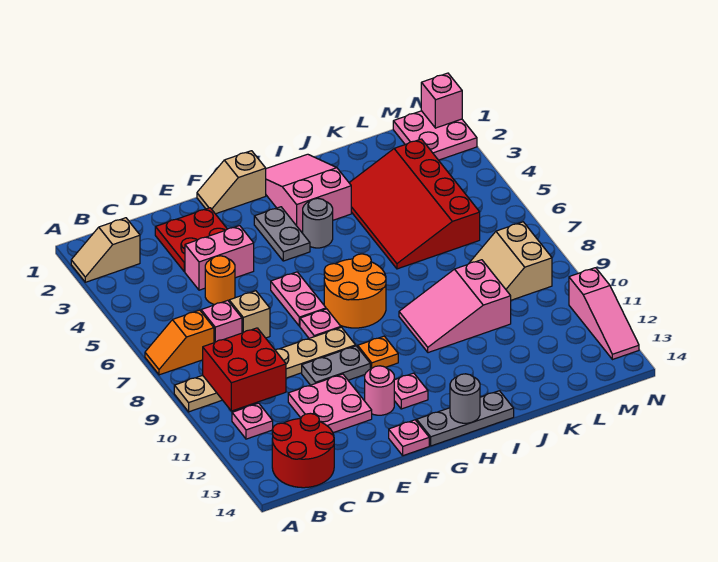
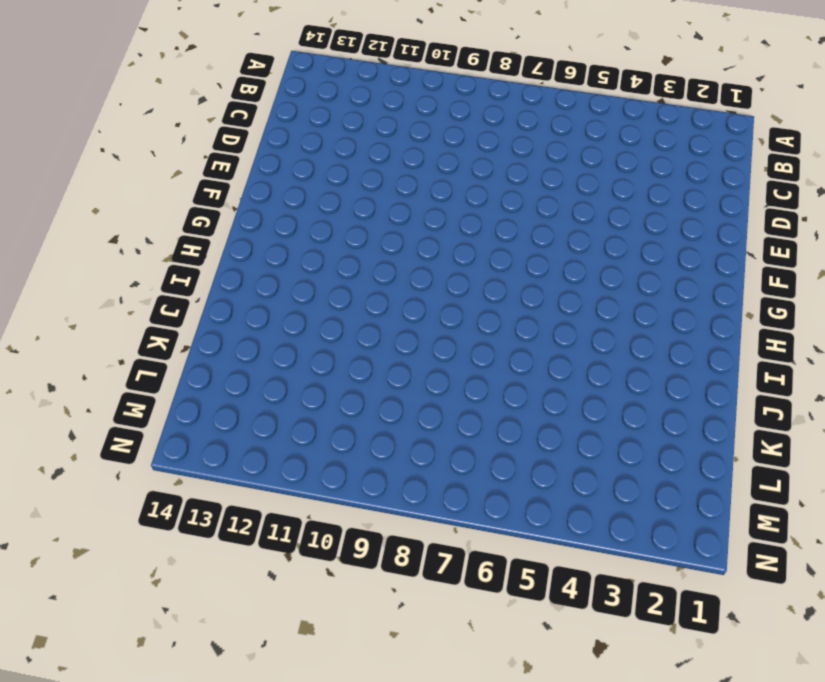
none -> tan 1x2 slope [71,218,140,282]
none -> orange 1x2 slope [145,310,214,375]
none -> tan 1x6 plate [174,327,356,412]
none -> pink 1x1 plate [232,403,273,439]

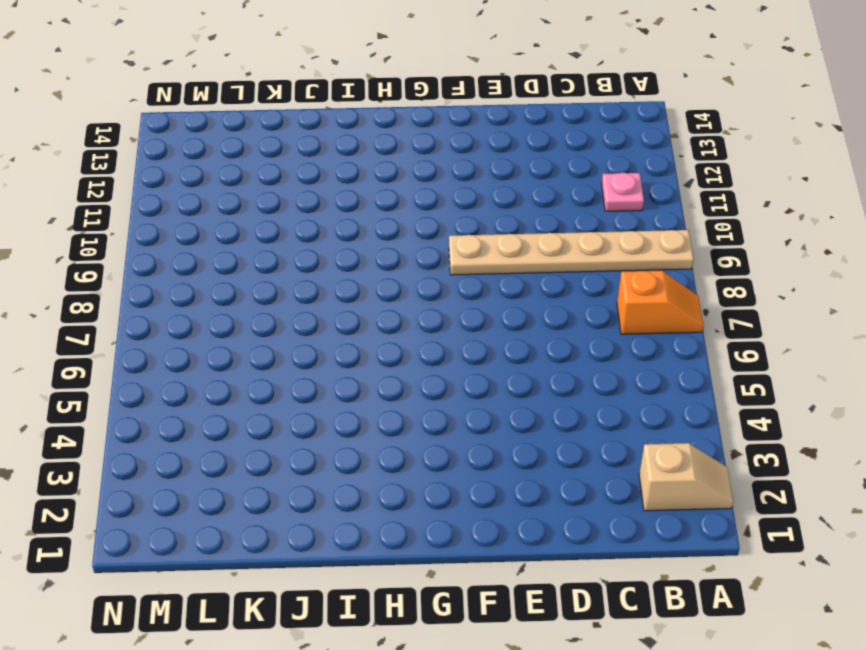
none -> red 2x2 round brick [272,413,334,488]
none -> pink 1x1 brick [201,300,242,343]
none -> red 2x2 plate [155,208,227,272]
none -> pink 1x2 brick [185,226,254,290]

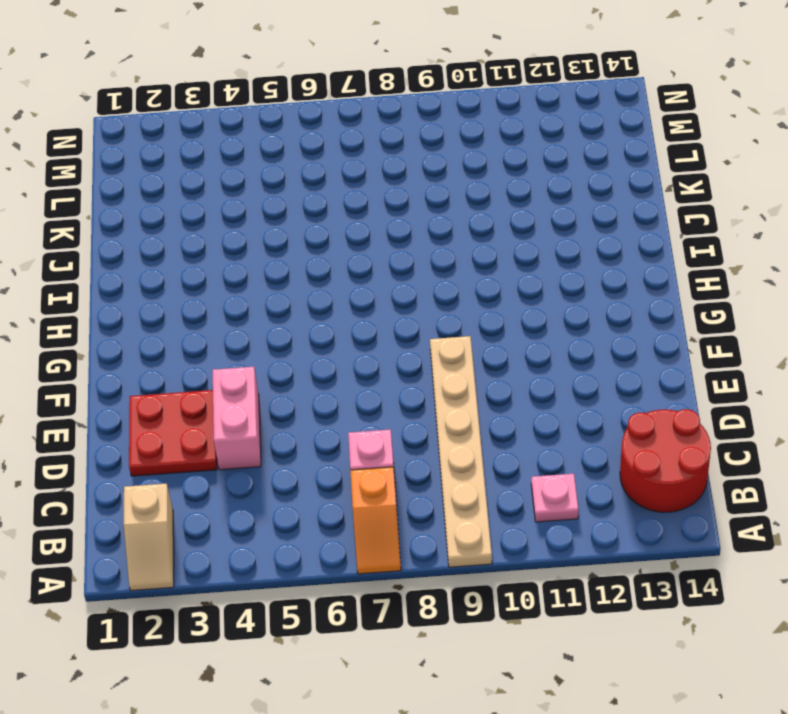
none -> orange 1x1 round brick [205,256,235,305]
none -> tan 1x1 brick [229,291,270,338]
none -> pink 2x2 plate [288,374,372,433]
none -> grey 1x2 plate [302,346,370,385]

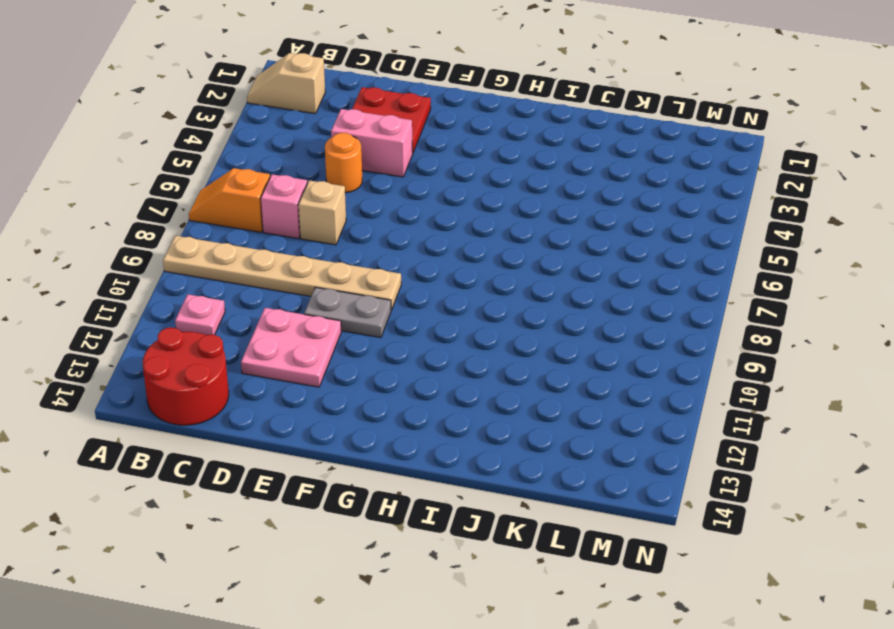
none -> tan 1x2 slope [197,151,266,214]
none -> pink 1x2 plate [271,272,326,326]
none -> pink 1x1 plate [300,309,341,338]
none -> pink 1x1 round brick [365,366,394,415]

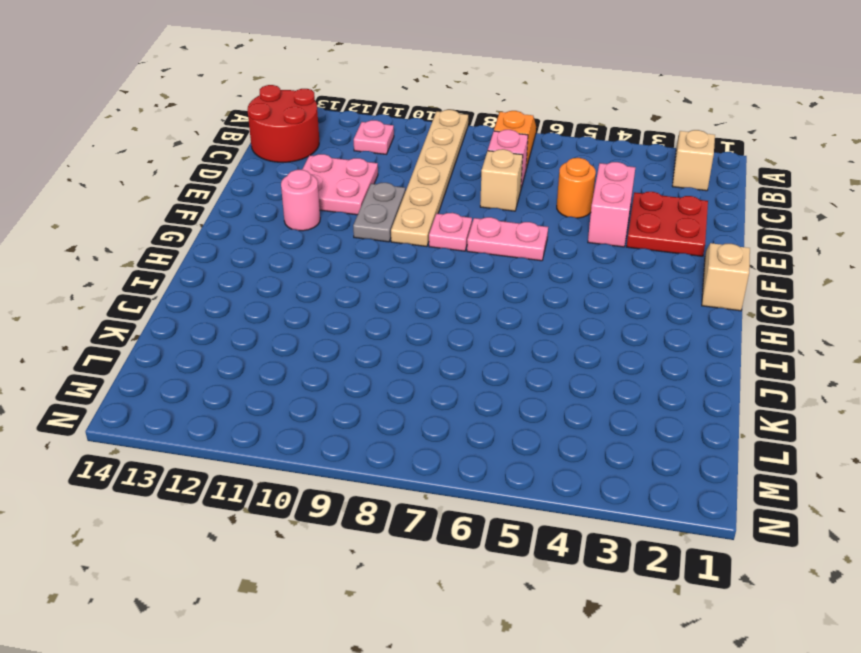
none -> pink 1x1 plate [389,420,429,456]
none -> grey 1x2 plate [254,207,310,261]
none -> orange 2x2 round brick [324,254,386,328]
none -> orange 1x1 plate [358,336,398,369]

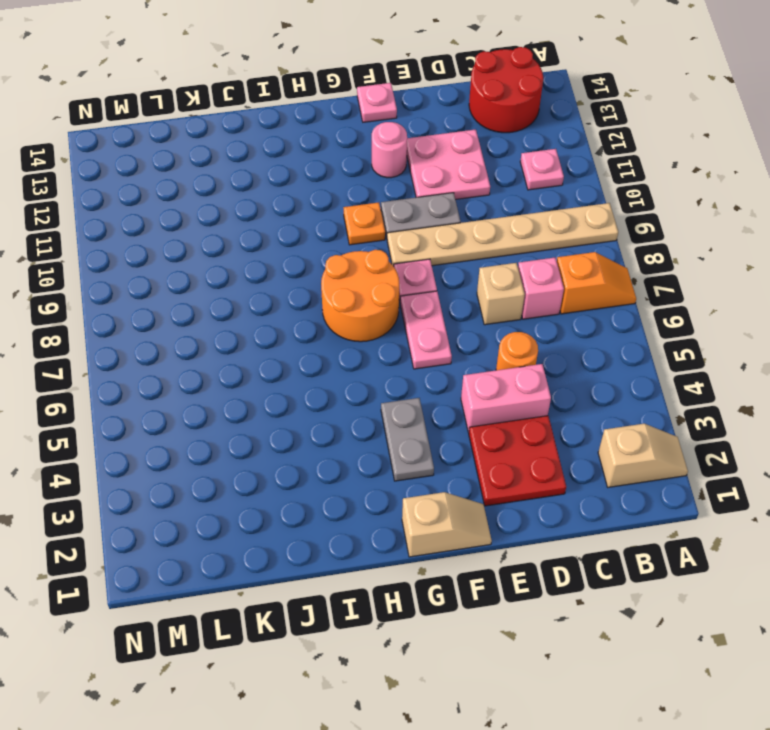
none -> pink 1x1 plate [394,373,428,409]
none -> grey 1x3 plate [417,391,514,446]
none -> pink 2x3 slope [266,154,351,231]
none -> grey 1x1 round brick [303,198,333,248]

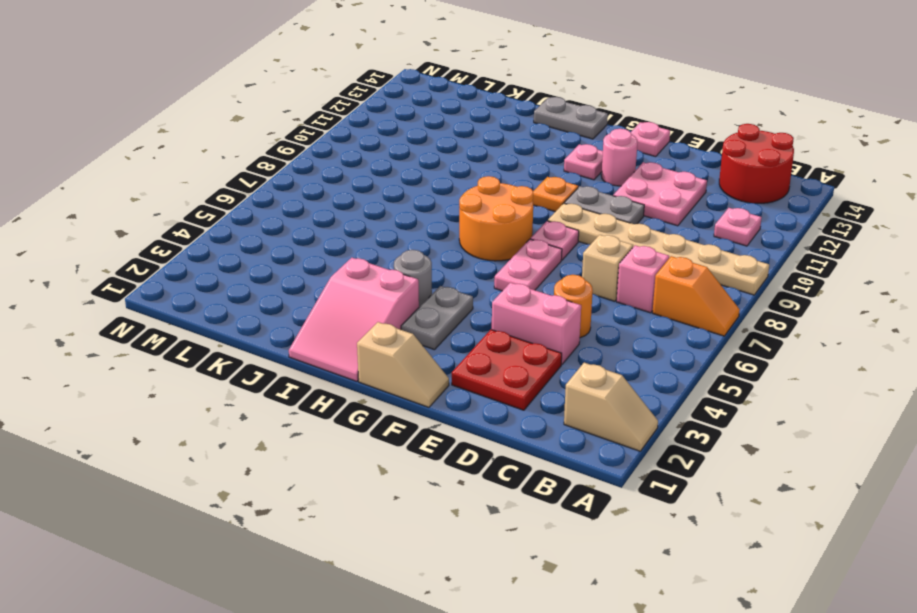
grey 1x2 plate [534,97,608,139] -> grey 1x3 plate [417,391,514,446]
none -> pink 2x3 slope [399,260,511,353]
none -> red 3x4 slope [349,139,480,269]
none -> tan 2x2 slope [470,222,552,300]
none -> pink 2x2 plate [393,111,477,160]

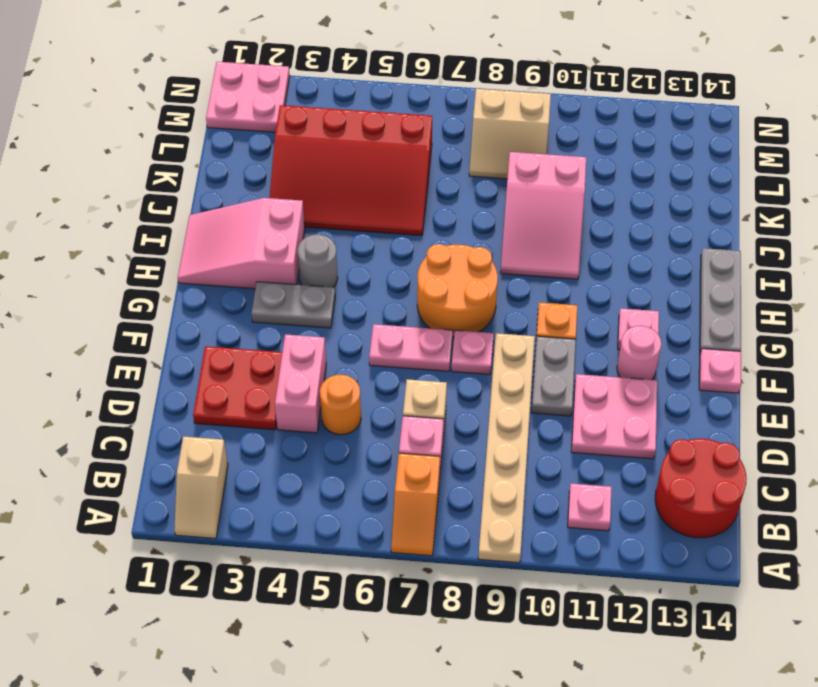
none -> tan 1x2 slope [197,151,266,214]
none -> pink 1x3 slope [569,268,639,360]
none -> red 2x2 brick [203,328,286,411]
none -> grey 1x1 round brick [450,374,480,423]

